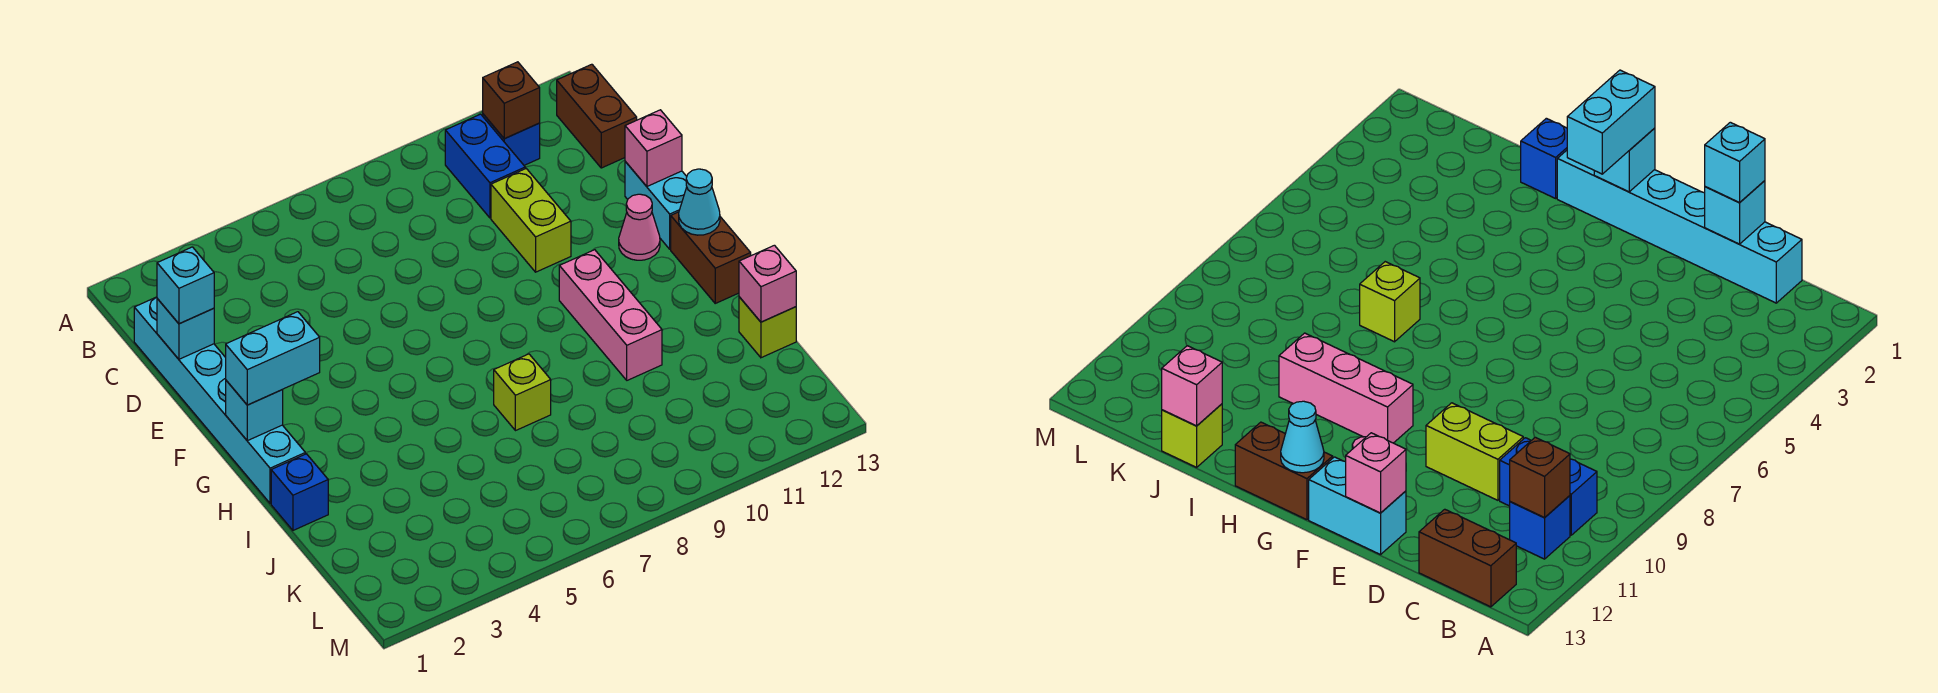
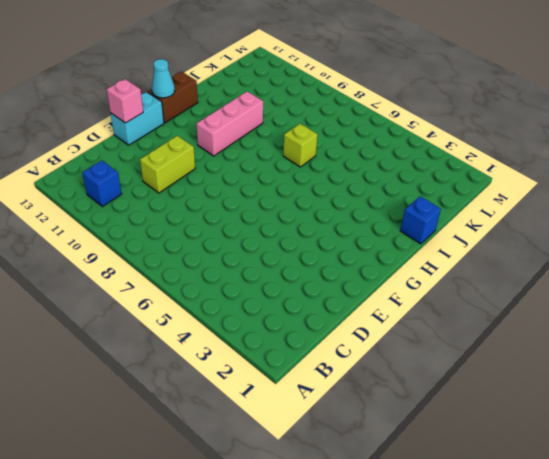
none -> blue 1x2 brick [445,114,525,218]
none -> brown 1x2 brick [557,64,637,168]
none -> cyan 1x6 brick [134,297,305,503]

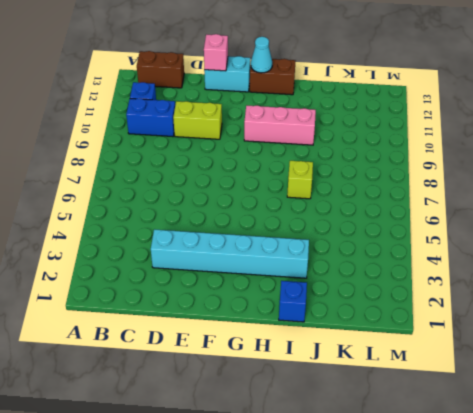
cyan 1x6 brick [151,229,309,278] -> cyan 1x6 brick moved to [134,297,305,503]
none -> pink 1x1 cone [619,194,660,260]
none -> lime 1x1 brick [739,297,796,358]
none -> brown 1x1 brick [483,62,540,138]

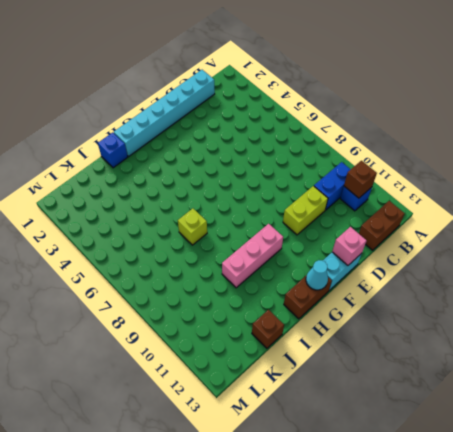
brown 1x1 brick [252,310,284,348] -> lime 1x1 brick [739,297,796,358]
none -> pink 1x1 cone [619,194,660,260]
none -> cyan 1x1 brick [157,299,214,359]
none -> cyan 1x1 brick [226,381,283,441]

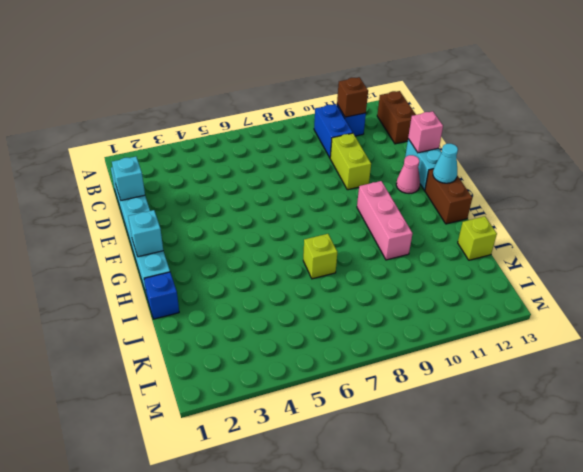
none -> pink 1x1 brick [739,245,796,322]
none -> cyan 1x1 brick [157,247,214,324]
none -> cyan 1x2 brick [226,312,320,405]

